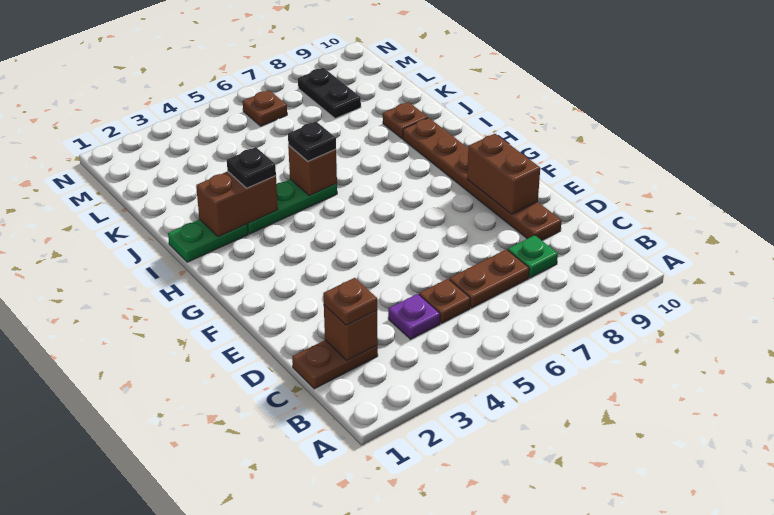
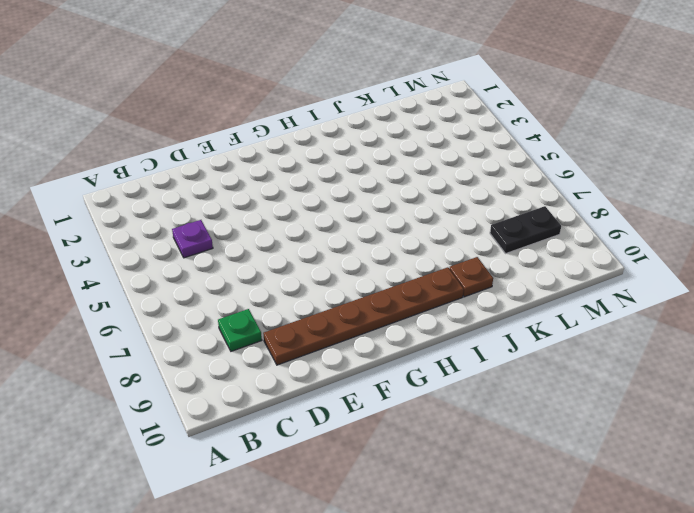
none -> brown 1x2 plate [292,340,378,389]
none -> brown 1x1 plate [419,279,470,323]
none -> brown 1x2 plate [449,249,529,308]

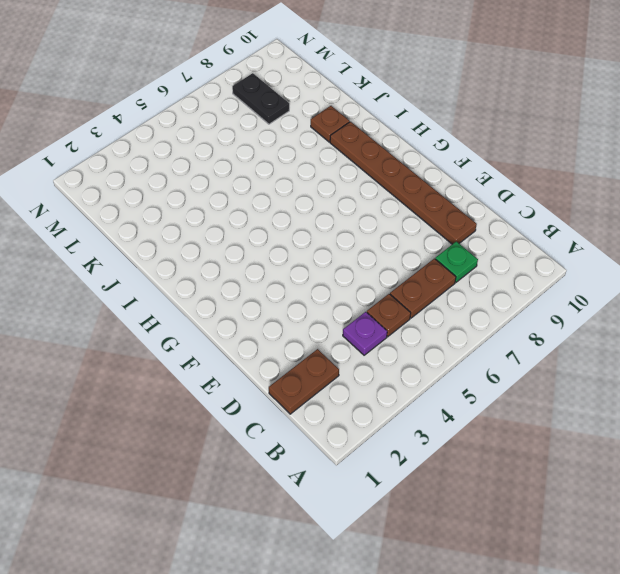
none -> green 1x2 plate [168,219,248,262]
none -> green 1x3 plate [247,179,337,234]
none -> brown 1x1 plate [243,90,287,126]

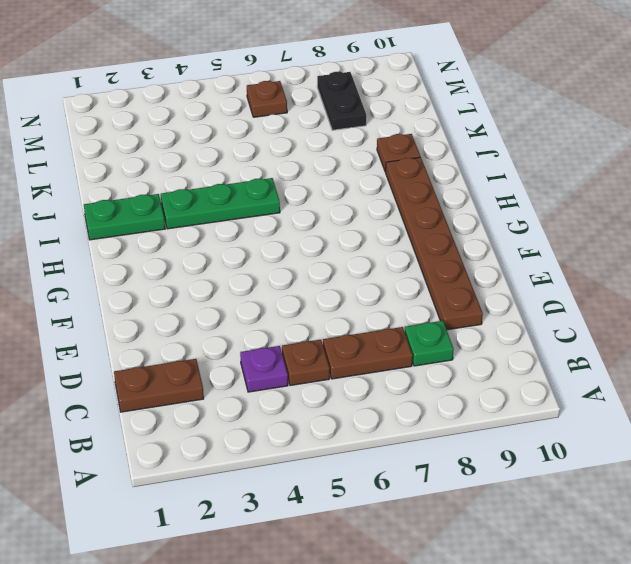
none -> brown 1x1 brick [324,305,378,361]
none -> brown 1x2 brick [467,134,540,214]
none -> brown 1x2 brick [196,171,278,237]

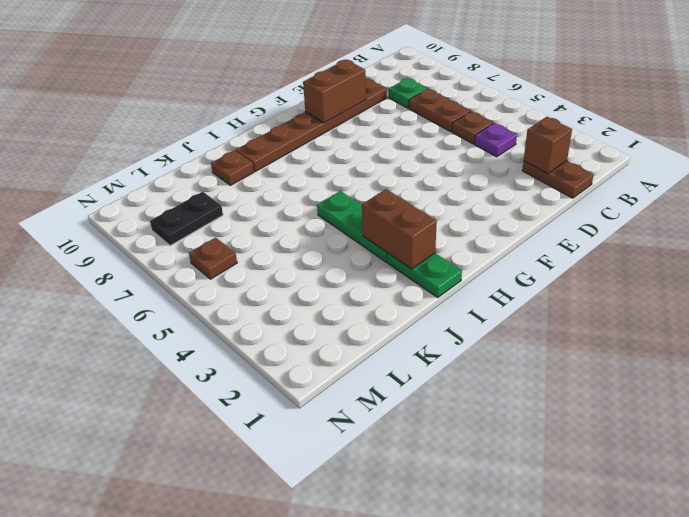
none -> brown 1x1 brick [288,145,337,196]
none -> brown 1x1 plate [323,278,377,325]
none -> black 1x1 plate [227,147,276,188]

